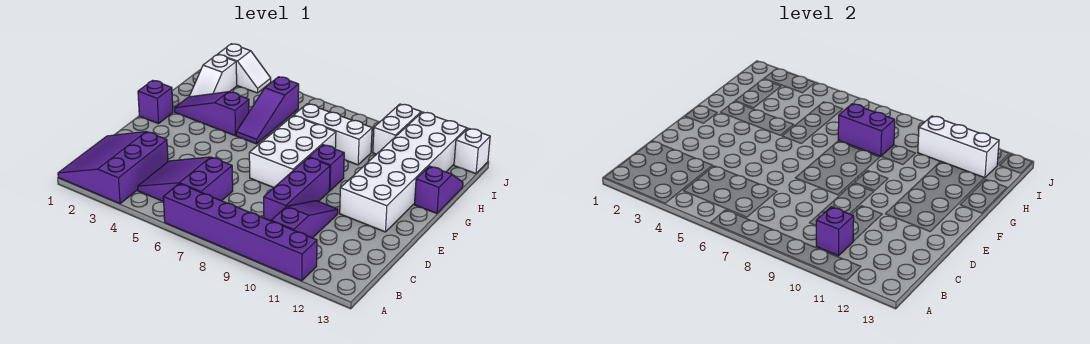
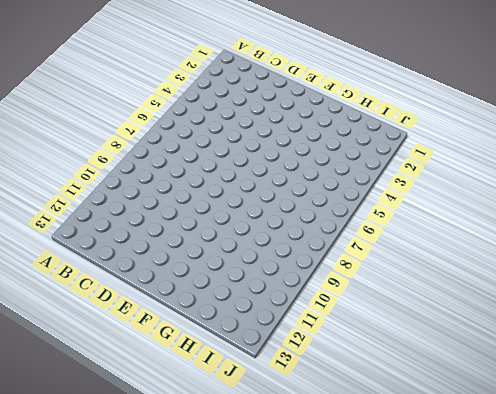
none -> purple 3x3 slope [58,132,168,204]
none -> purple 1x6 brick [163,184,317,281]
none -> purple 2x3 slope [138,157,233,202]

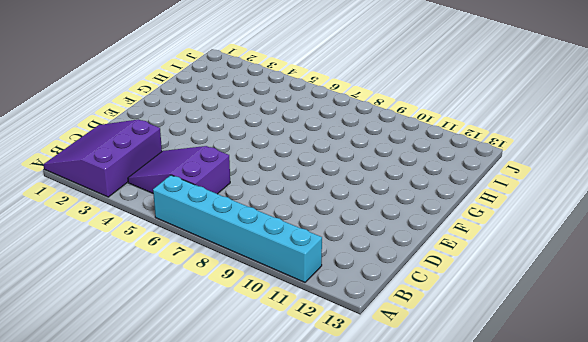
cyan 1x6 brick [153,175,322,282] -> purple 1x6 brick [163,184,317,281]
none -> purple 1x3 slope [271,201,338,238]
none -> purple 1x3 brick [264,157,330,221]
none -> white 2x3 brick [249,116,336,188]

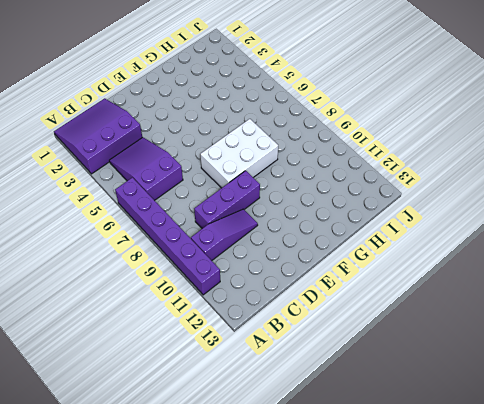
none -> white 2x6 brick [340,112,467,232]
none -> purple 1x1 brick [138,80,173,124]
none -> purple 1x1 brick [309,145,344,191]

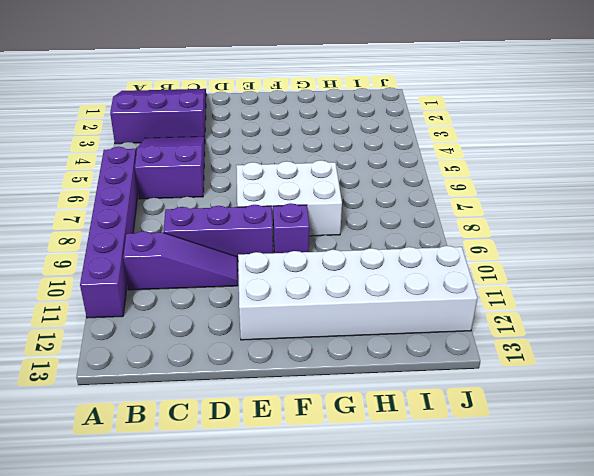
none -> purple 1x1 brick [138,80,173,124]
none -> purple 1x3 slope [175,92,249,136]
none -> purple 1x3 slope [236,77,299,144]

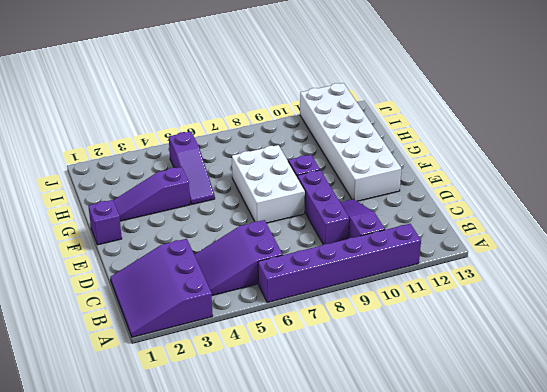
none -> purple 1x2 slope [414,166,463,213]
none -> white 1x2 slope [189,55,237,97]
none -> white 1x3 brick [294,104,372,165]

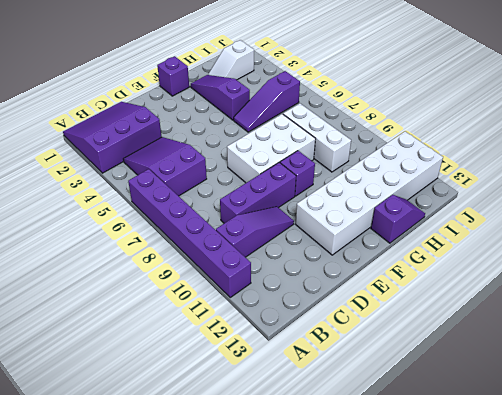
none -> white 1x2 brick [373,104,421,154]
none -> white 1x2 slope [218,44,271,93]
none -> white 1x1 brick [454,128,490,174]

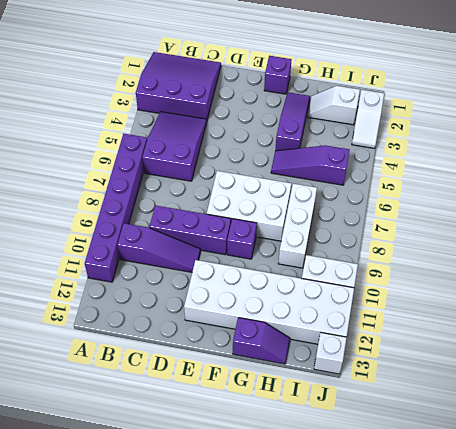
none -> purple 1x1 brick [816,207,854,256]
none -> purple 1x2 brick [838,104,895,156]
none -> white 1x3 brick [918,116,999,178]

